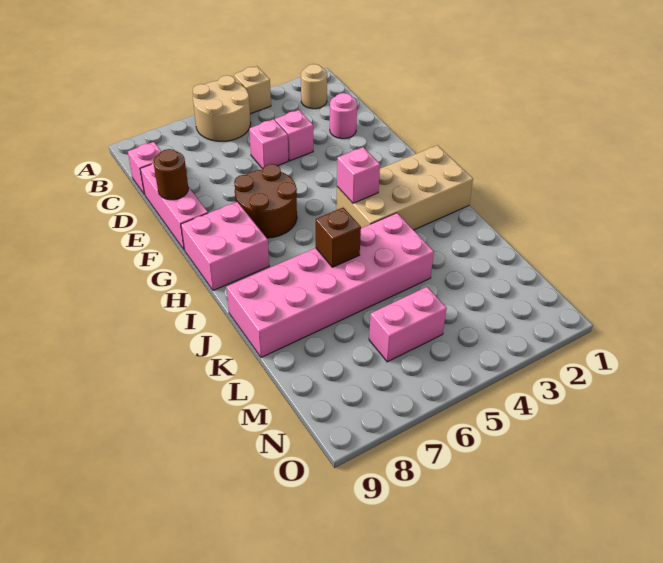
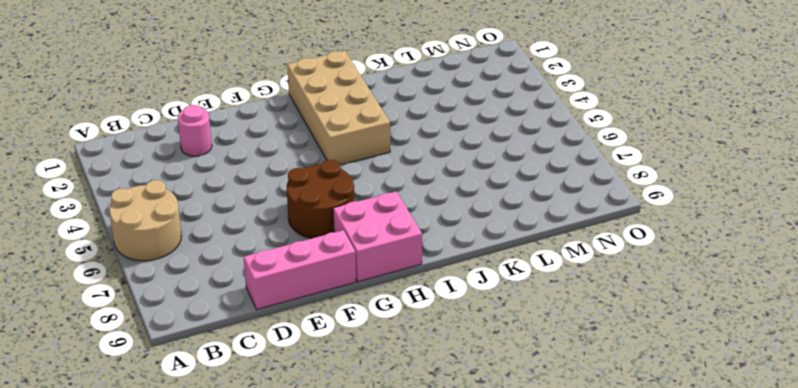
none -> tan 1x1 brick [234,66,271,114]
none -> tan 1x1 round brick [301,64,327,109]
none -> pink 1x1 brick [128,142,161,194]

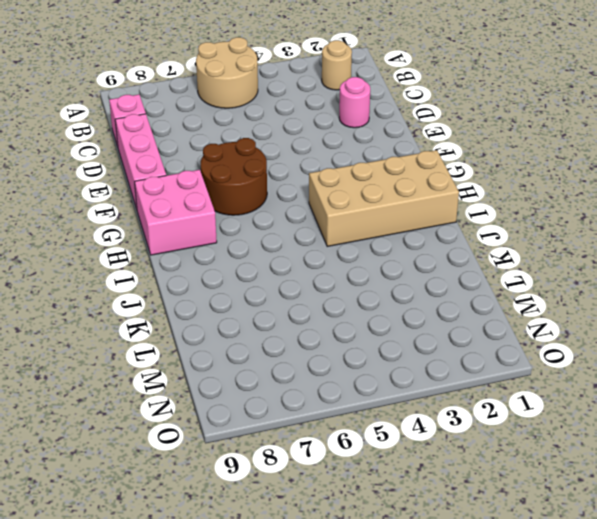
none -> tan 1x1 brick [234,66,271,114]
none -> pink 1x1 brick [275,110,313,161]
none -> pink 1x1 brick [249,119,288,169]

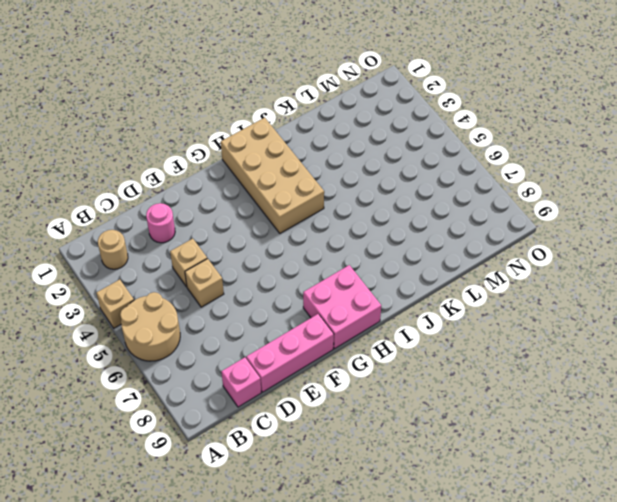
tan 1x1 brick [170,239,207,287] -> pink 1x1 brick [275,110,313,161]
tan 1x1 brick [185,259,224,307] -> pink 1x1 brick [249,119,288,169]
none -> brown 2x2 round brick [234,164,297,238]
none -> pink 2x6 brick [226,213,434,358]
none -> pink 1x2 brick [369,287,447,362]

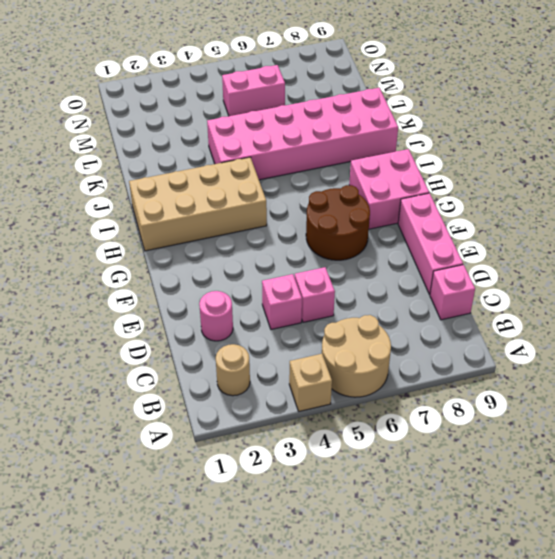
none -> brown 1x1 round brick [154,149,188,200]
none -> pink 1x1 brick [337,147,380,203]
none -> brown 1x1 brick [316,208,361,267]

